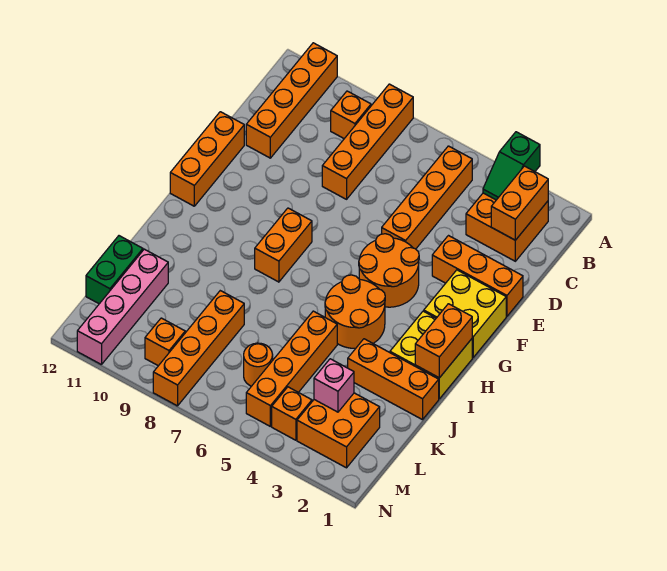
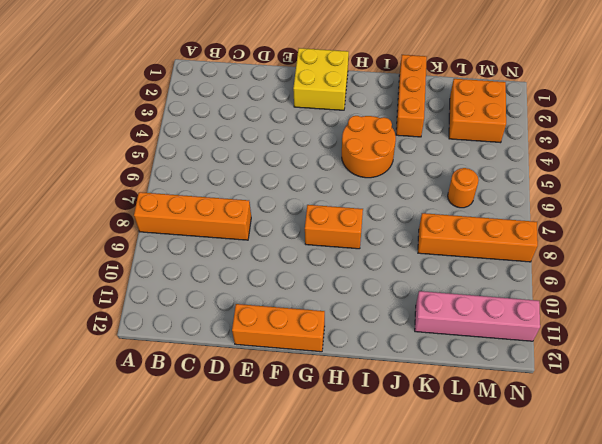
none -> orange 1x4 brick [246,43,337,158]
none -> orange 2x2 brick [466,193,548,261]
none -> orange 1x4 brick [382,146,472,249]

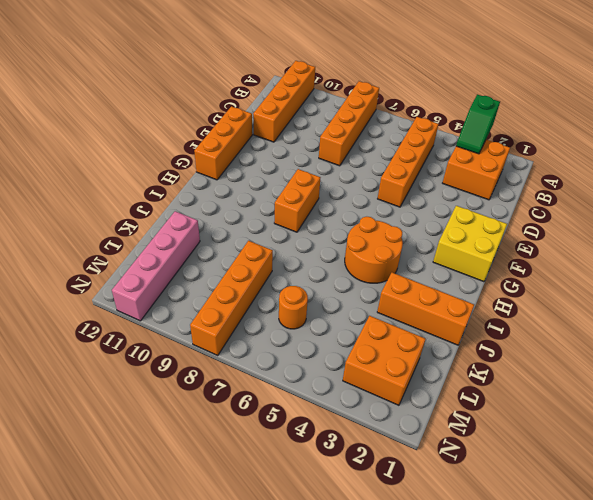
none -> orange 1x1 brick [331,91,371,139]
none -> orange 1x3 brick [432,236,523,316]
none -> orange 2x2 round brick [359,234,419,307]

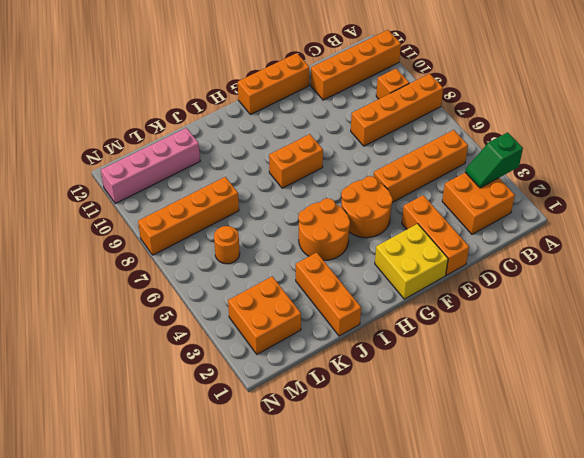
none -> yellow 2x2 brick [390,311,472,399]
none -> orange 1x4 brick [246,311,337,426]
none -> green 1x2 brick [86,236,143,304]

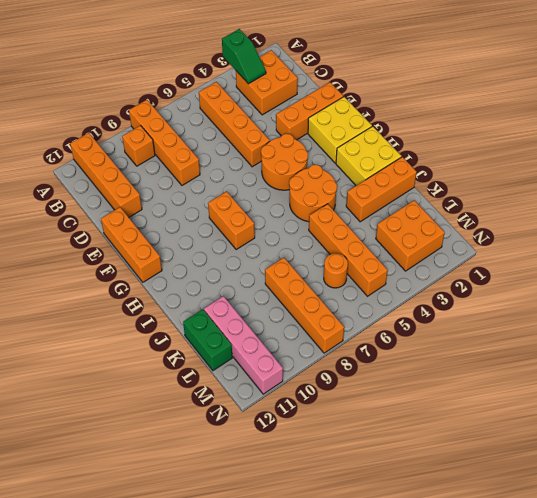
none -> orange 1x1 brick [272,387,312,440]
none -> orange 1x1 brick [145,318,185,366]
none -> orange 1x2 brick [491,166,548,240]

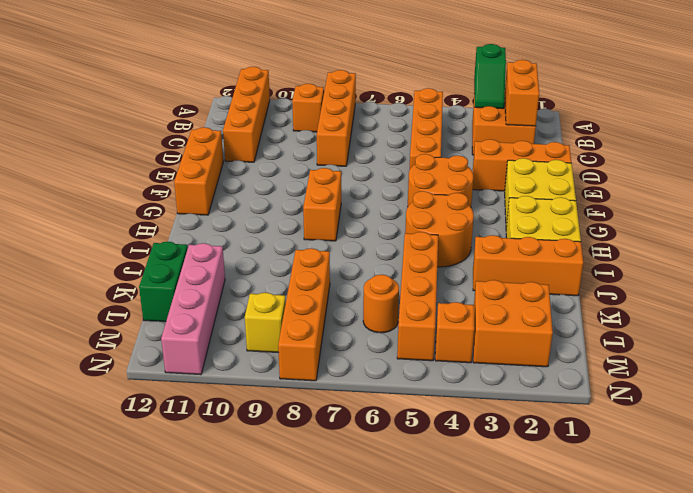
yellow 1x1 brick [245,293,286,353] -> orange 1x1 brick [145,318,185,366]
none -> orange 1x2 brick [415,304,472,378]
none -> pink 1x1 brick [314,359,354,412]

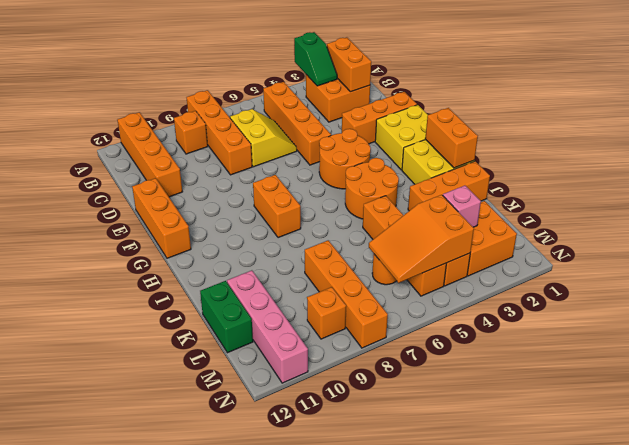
yellow 2x2 slope [230,109,297,167] -> none
orange 2x3 slope [369,195,474,283] -> none

